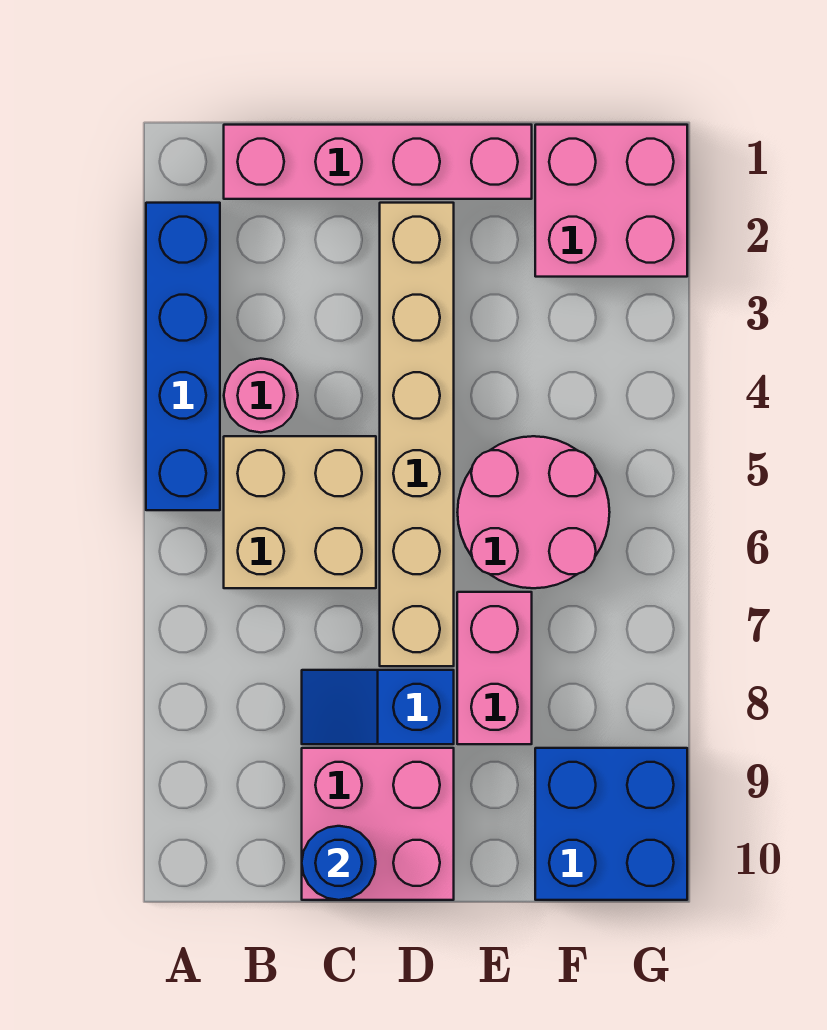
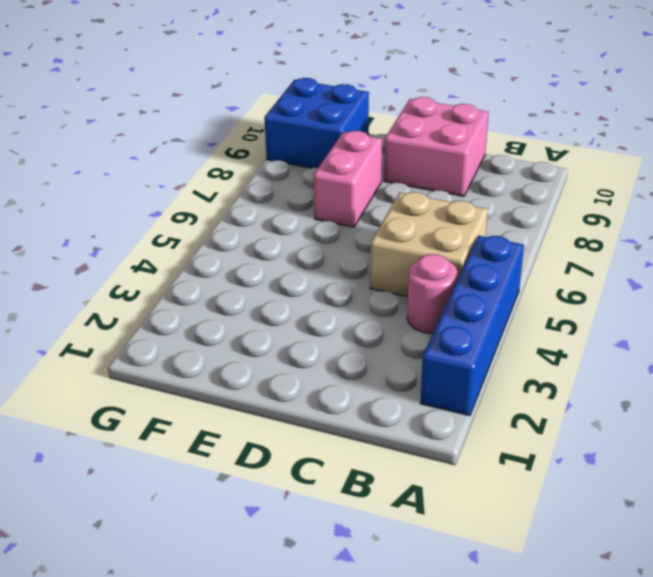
none -> pink 1x4 brick [224,125,532,199]
none -> blue 1x2 slope [302,670,454,744]
none -> tan 1x6 brick [380,203,454,666]

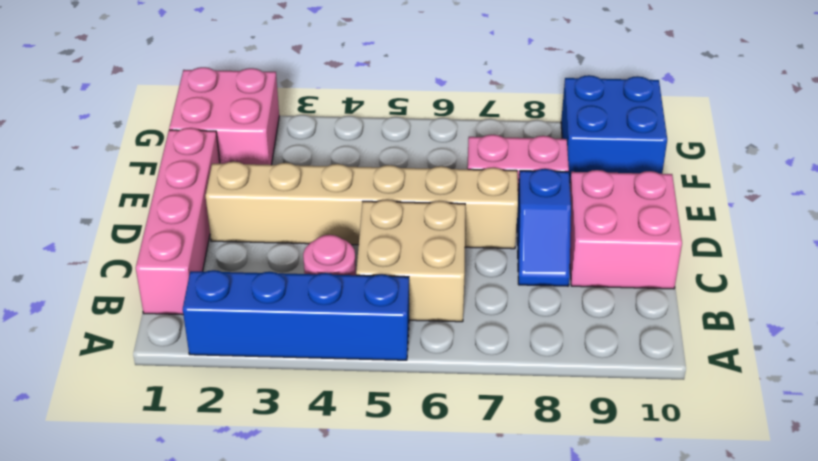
none -> pink 2x2 round brick [457,436,610,588]
none -> blue 1x1 round brick [302,826,376,900]

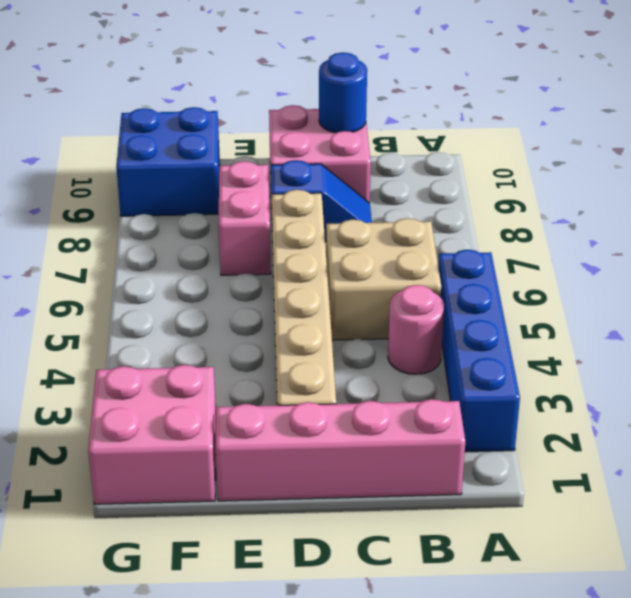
none -> pink 2x2 round brick [457,436,610,588]

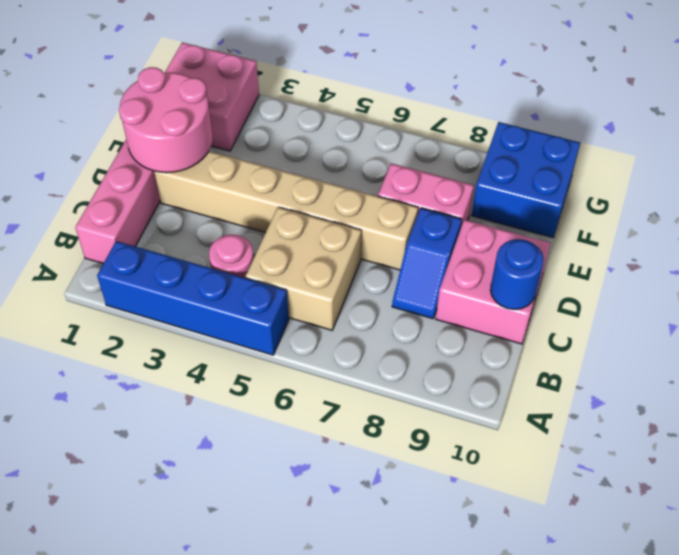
pink 2x2 round brick [119,67,213,173] -> pink 2x2 round brick moved to [457,436,610,588]

